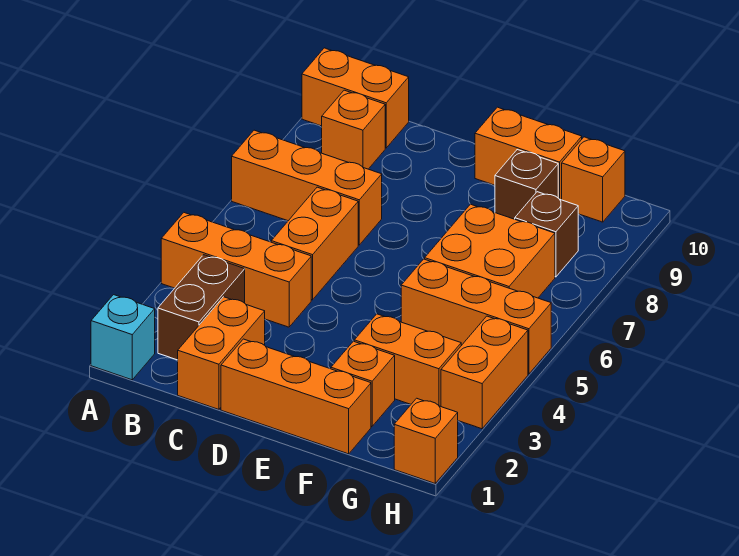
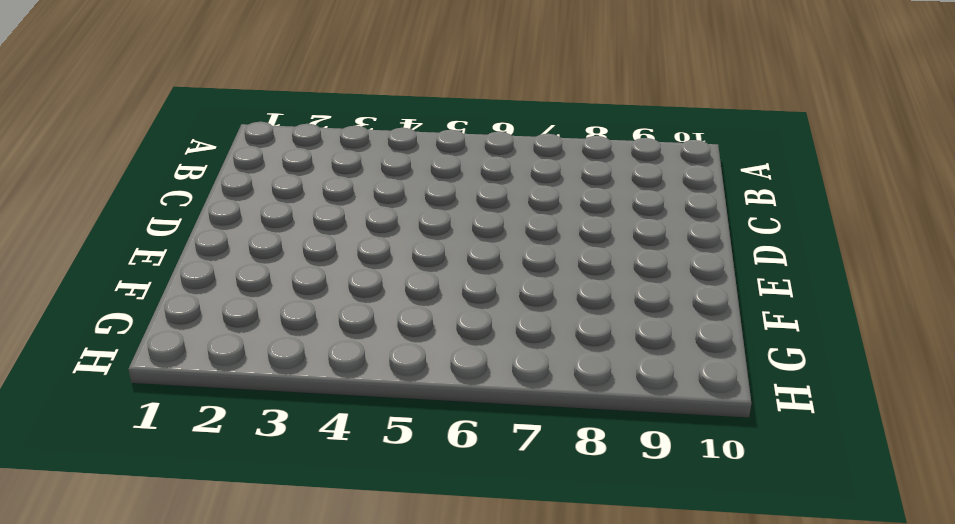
none -> cyan 1x1 brick [91,295,155,380]
none -> orange 1x3 brick [161,213,311,327]
none -> orange 1x3 brick [232,130,382,245]

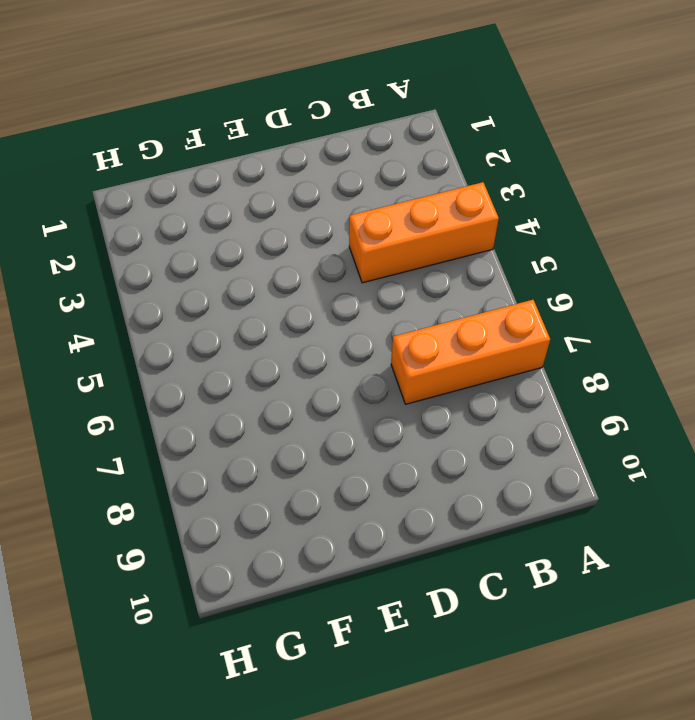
none -> cyan 1x1 brick [91,295,155,380]
none -> orange 1x2 brick [302,48,409,148]
none -> brown 1x2 brick [158,255,245,360]

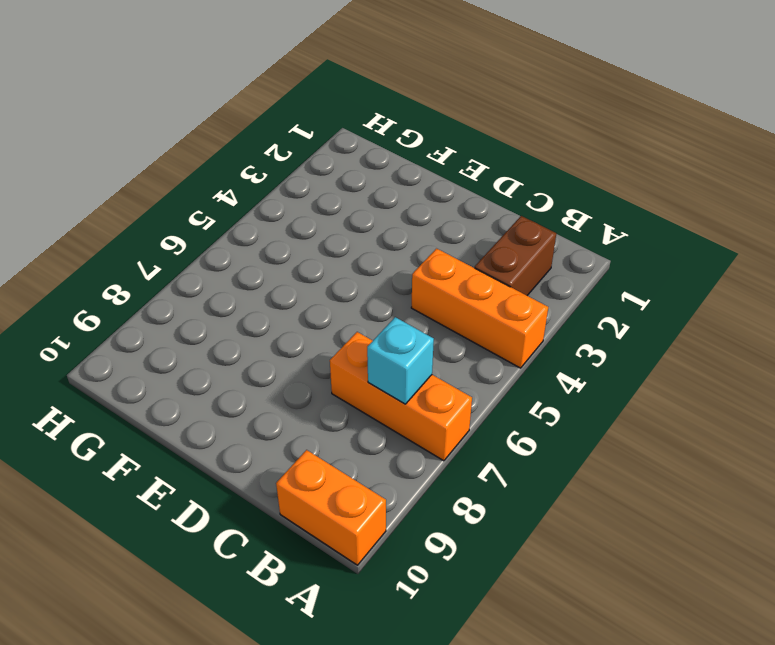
cyan 1x1 brick [367,317,434,404] -> cyan 1x1 brick moved to [91,295,155,380]
none -> orange 1x1 brick [322,90,385,169]
none -> orange 1x2 brick [178,297,265,409]
none -> orange 1x2 brick [271,187,358,300]

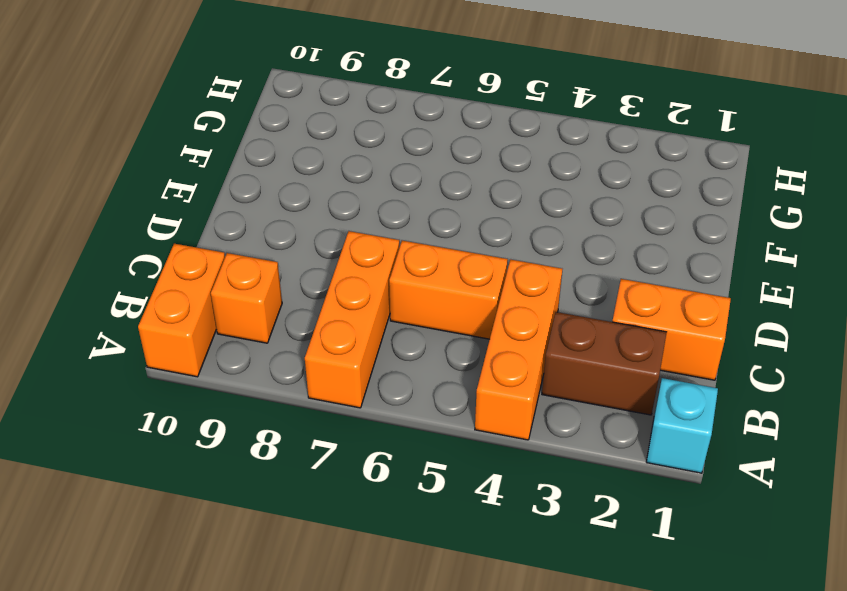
none -> orange 1x3 brick [221,339,371,454]
none -> orange 1x2 brick [475,107,582,200]
none -> orange 1x1 brick [331,341,395,426]

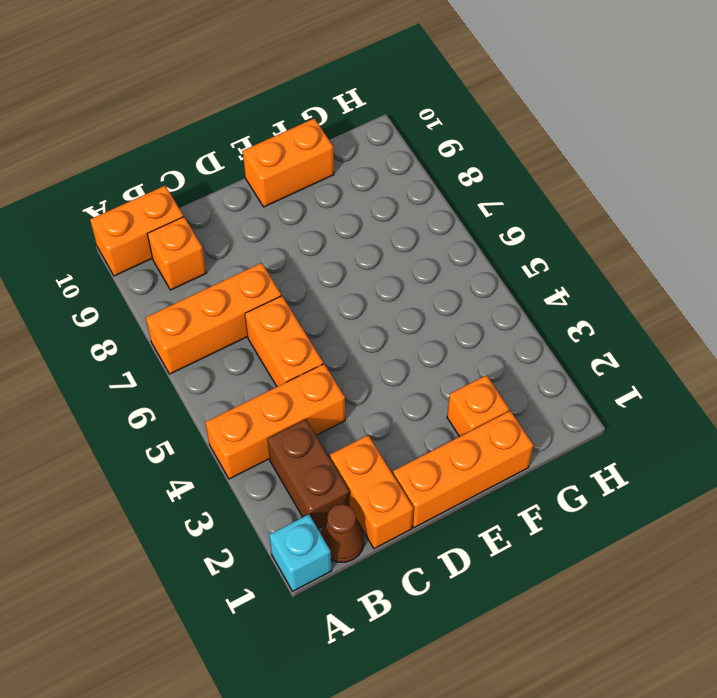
brown 1x1 cone [321,504,364,562] -> none
none -> orange 1x2 brick [354,314,461,406]
none -> orange 1x3 brick [401,259,551,374]
none -> orange 2x2 brick [425,204,555,298]

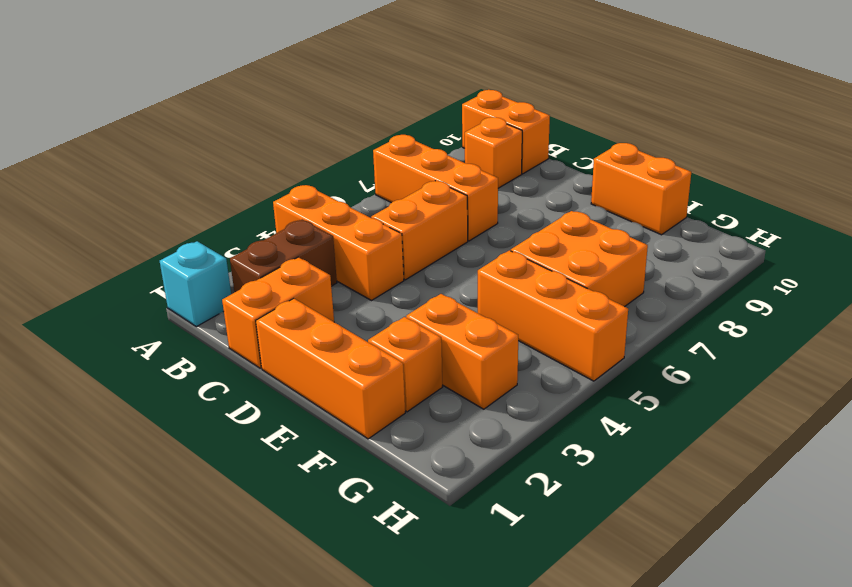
none -> brown 1x1 brick [495,150,558,219]
none -> brown 1x1 brick [515,192,578,277]
none -> orange 1x1 brick [562,137,625,222]

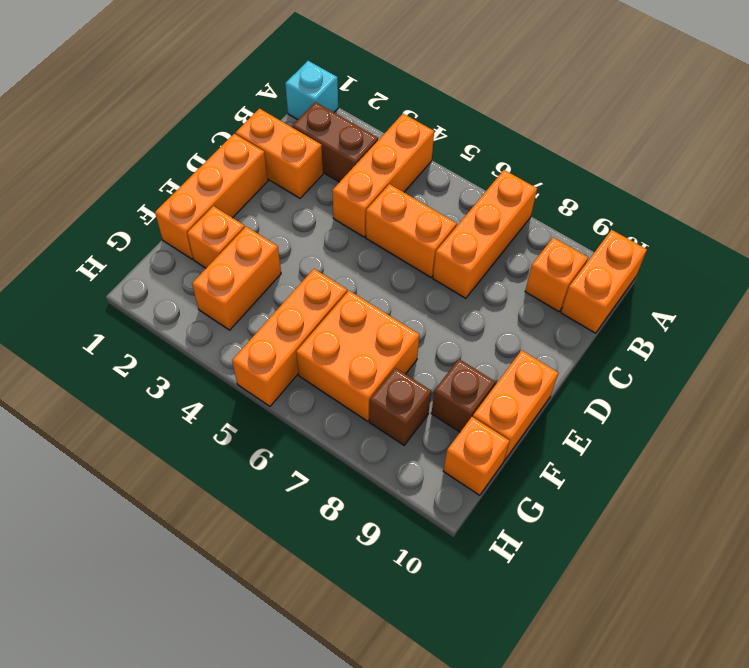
none -> orange 1x1 brick [394,398,458,483]
none -> orange 1x2 brick [441,316,528,429]

